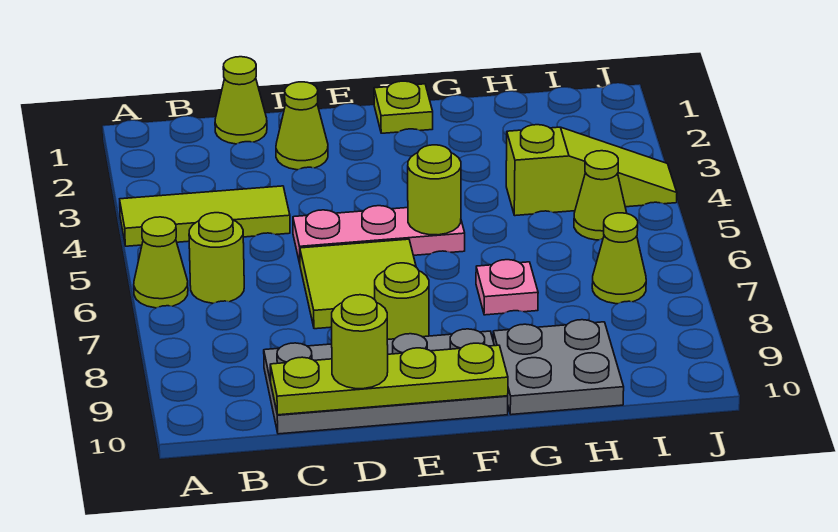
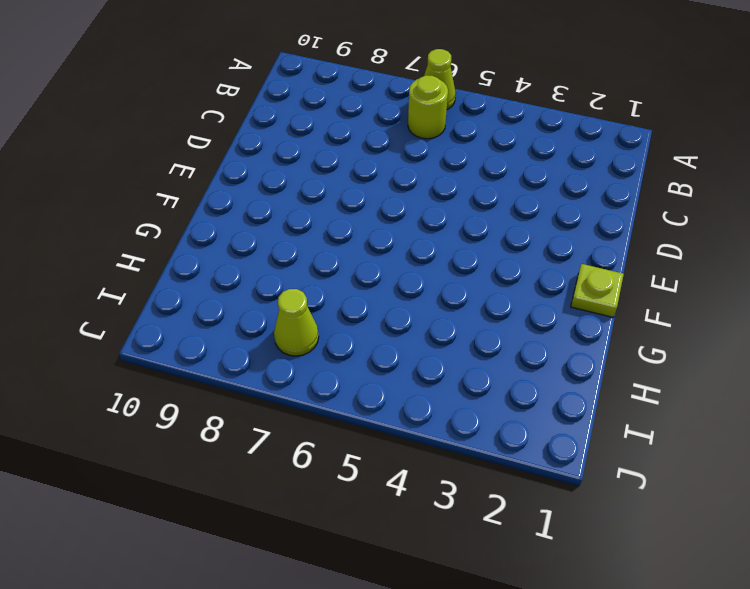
none -> lime 1x3 tile [120,186,290,246]
none -> lime 1x1 cone [215,57,267,144]
none -> grey 2x4 plate [264,329,508,434]

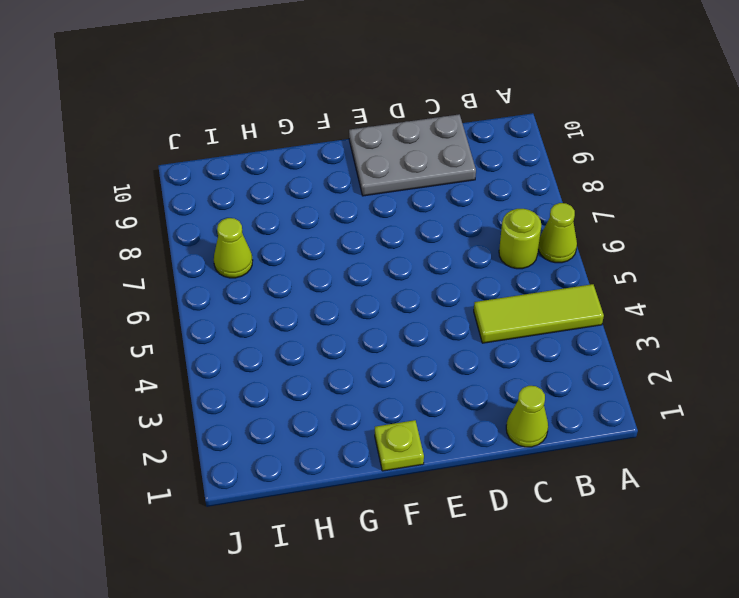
grey 2x3 plate [349,114,476,196] -> grey 2x4 plate [264,329,508,434]
none -> lime 1x1 cone [276,82,328,170]
none -> pink 1x3 plate [293,206,465,263]
none -> lime 2x2 tile [300,239,416,329]

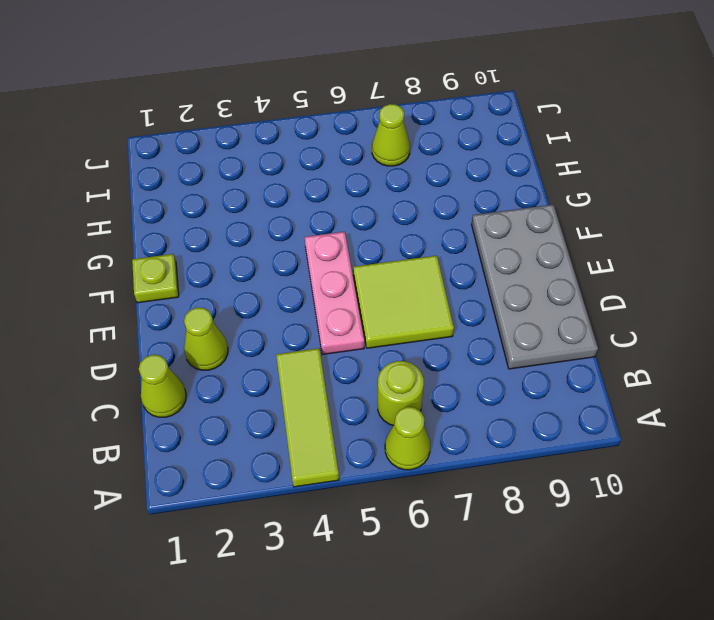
none -> lime 1x1 round brick [375,263,429,340]
none -> pink 1x1 plate [476,260,538,315]
none -> grey 2x2 plate [493,320,624,415]

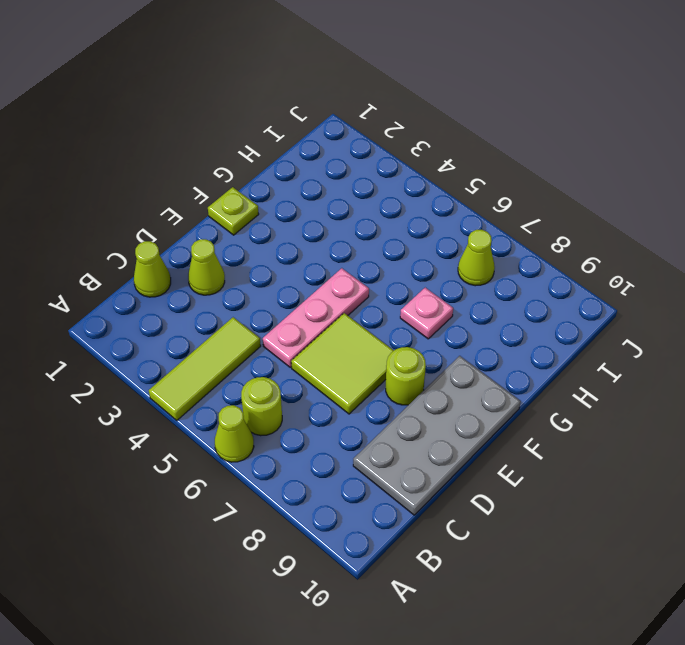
none -> grey 2x2 plate [493,320,624,415]
none -> lime 1x3 slope [506,125,677,216]
none -> lime 1x1 cone [574,151,627,240]

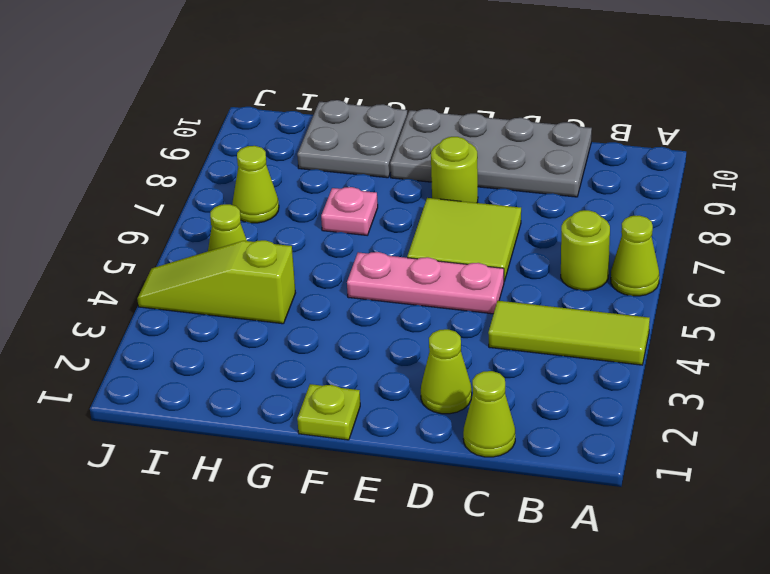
none -> lime 1x4 plate [270,343,508,415]
none -> lime 1x1 round brick [408,145,461,235]
none -> lime 1x1 round brick [332,295,388,389]

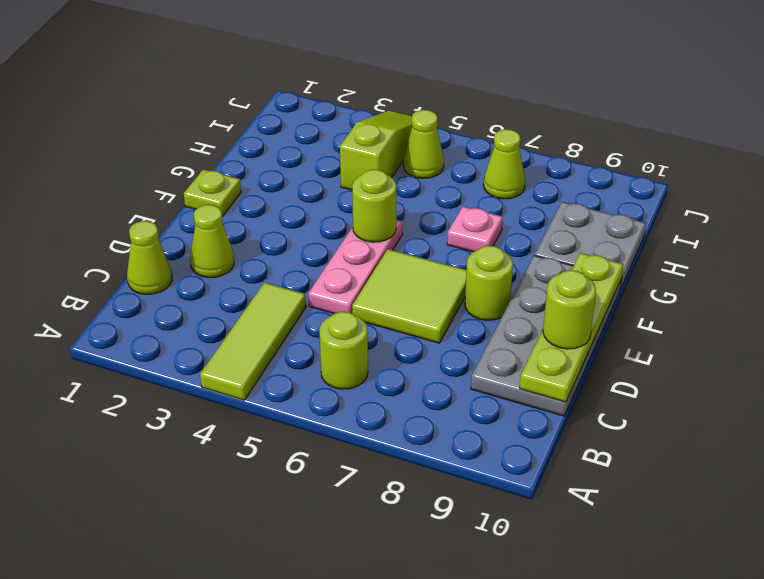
none -> lime 1x1 cone [134,217,188,308]

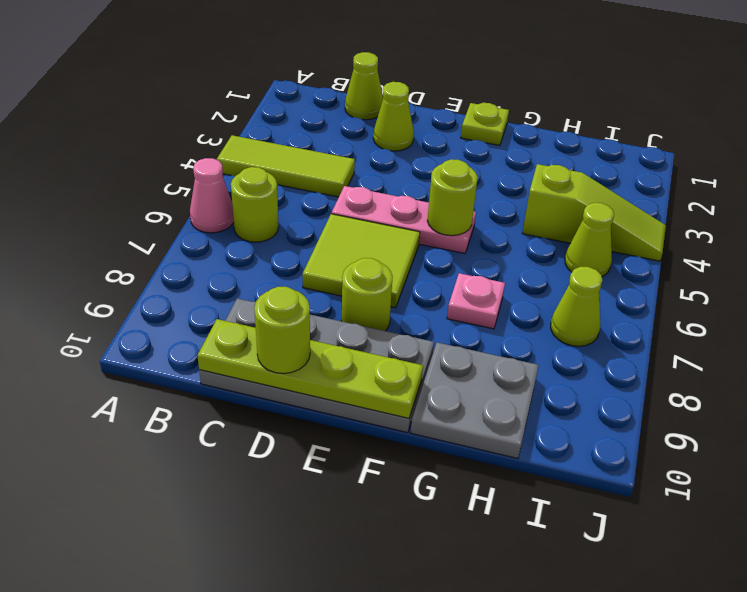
pink 1x1 cone [190,158,234,233] -> lime 1x1 cone [134,217,188,308]

